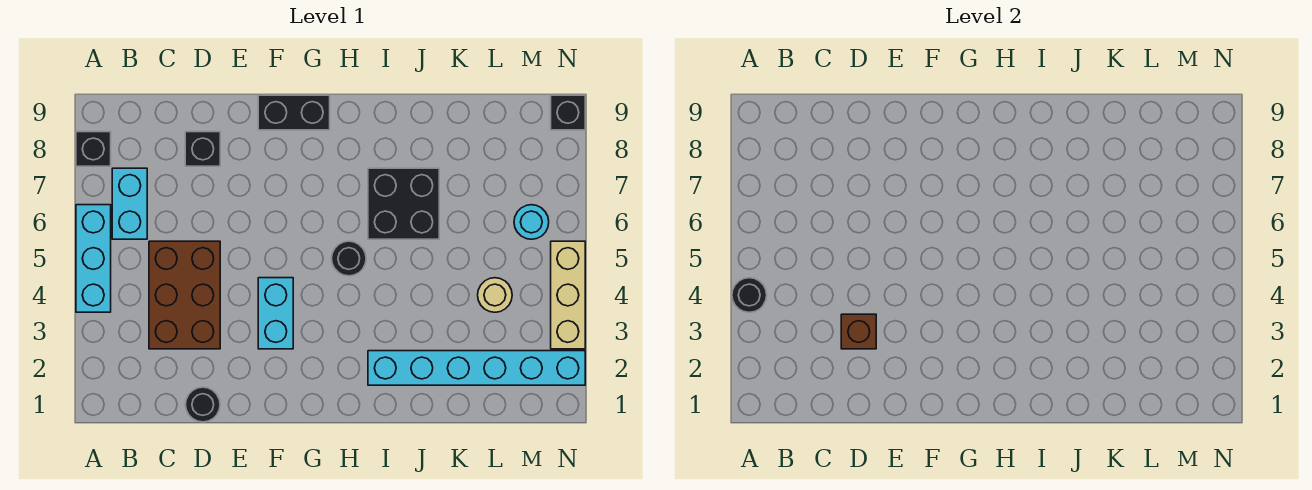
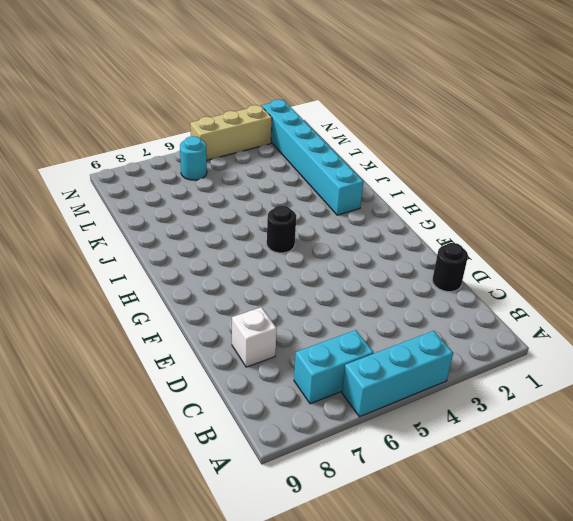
white 1x1 brick [232,307,277,367] -> black 1x1 brick [185,132,220,166]
none -> black 1x1 brick [76,132,111,166]
none -> brown 2x3 brick [149,241,220,349]
none -> cyan 1x2 brick [258,278,293,349]

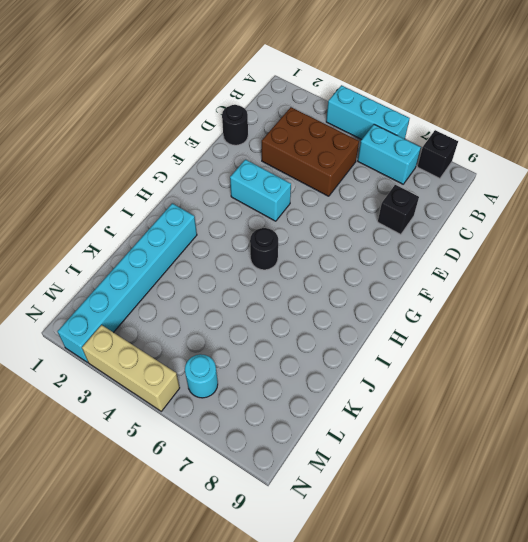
none -> black 1x2 brick [258,95,330,130]
none -> black 2x2 brick [368,168,439,239]
none -> tan 1x1 round brick [478,278,512,312]

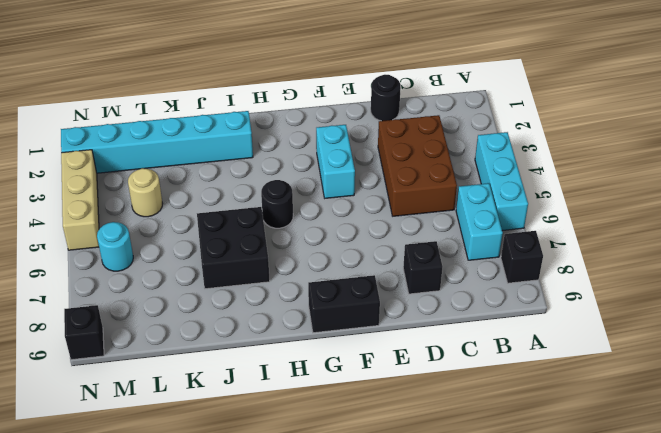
none -> black 1x1 round brick [732,278,767,312]
none -> brown 1x1 brick [841,314,876,349]

